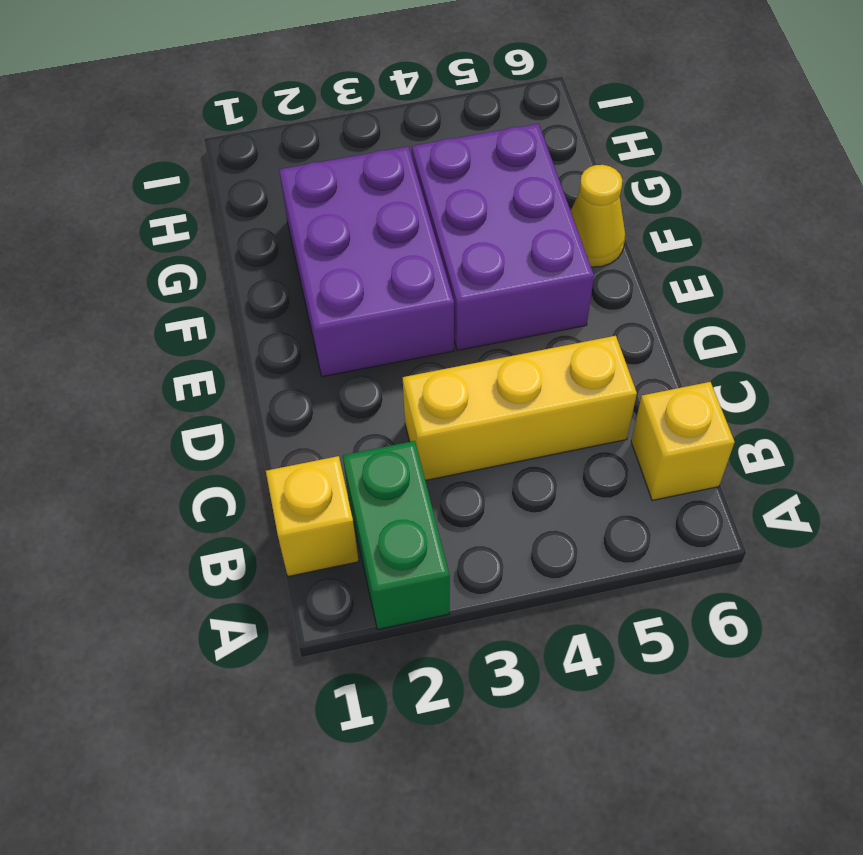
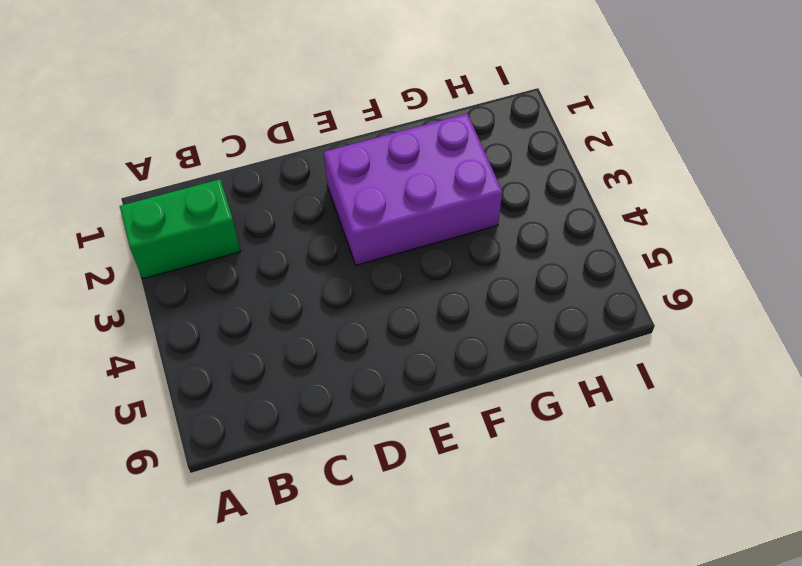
none -> yellow 1x1 brick [266,456,359,576]
none -> yellow 1x1 brick [631,382,735,501]

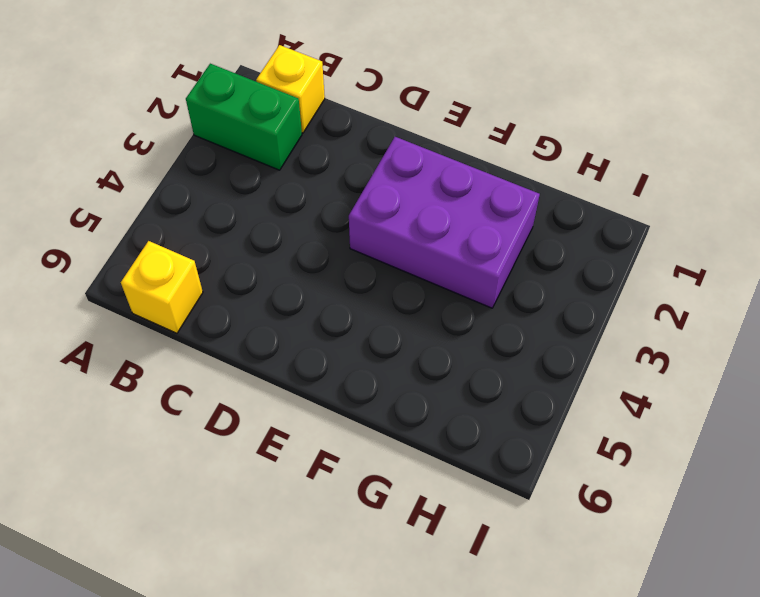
none -> yellow 1x3 brick [403,336,637,480]
none -> purple 2x3 brick [412,124,594,350]

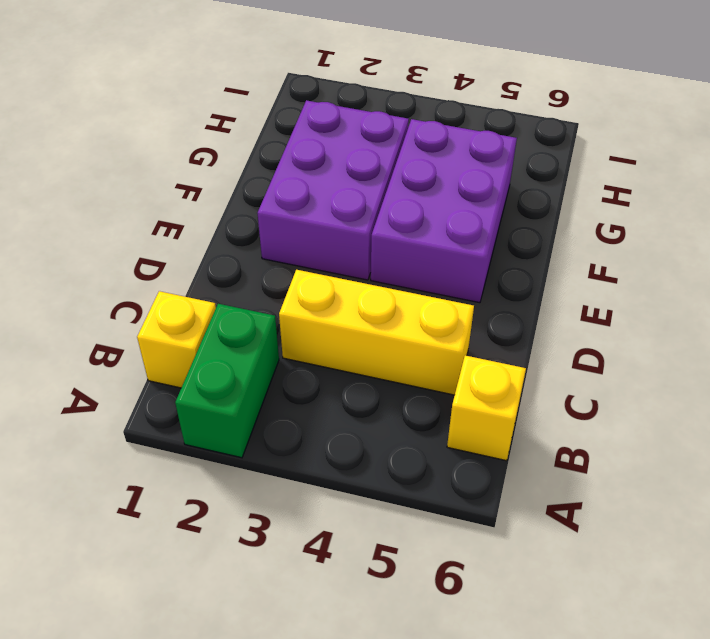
none -> yellow 1x1 cone [571,165,625,267]

